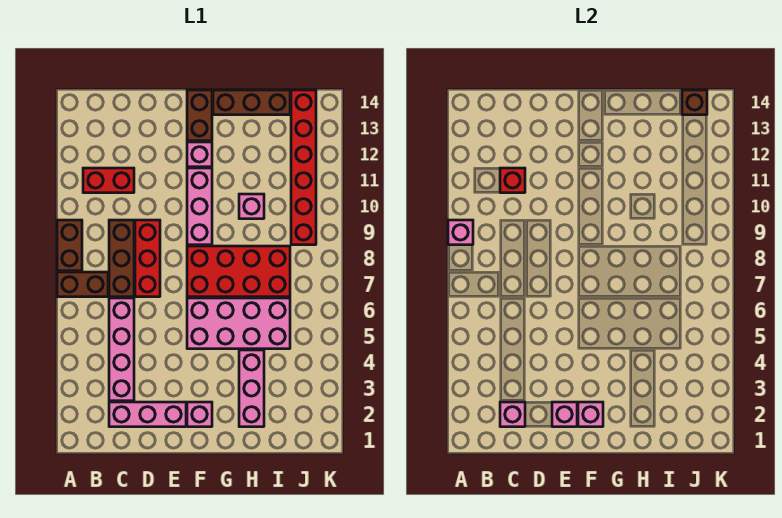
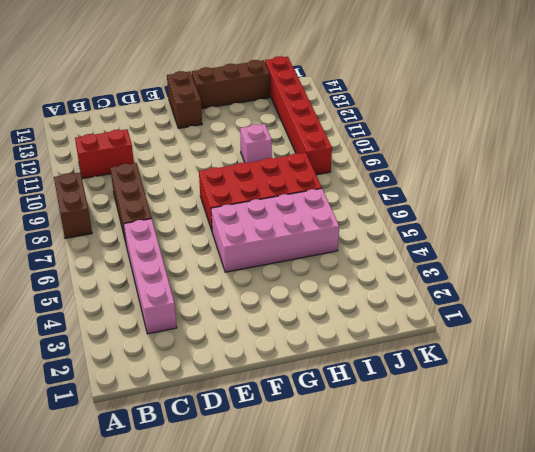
none -> brown 1x2 brick [57,272,108,297]
none -> pink 1x3 brick [109,402,186,427]
none -> red 1x3 brick [135,220,160,297]

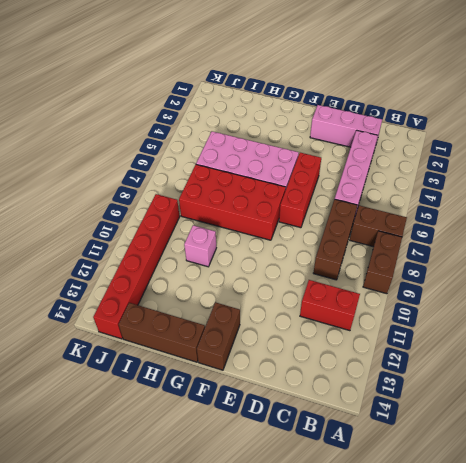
red 1x3 brick [279,153,321,228] -> red 1x3 brick moved to [135,220,160,297]
none -> pink 1x1 brick [187,402,212,427]
none -> pink 1x3 brick [187,168,212,245]
none -> pink 1x1 brick [187,142,212,167]

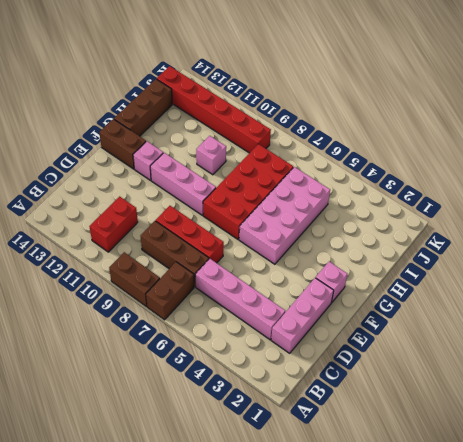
none -> pink 1x3 brick [239,350,264,427]
none -> pink 1x1 brick [448,220,473,245]
none -> pink 1x1 brick [500,402,525,427]

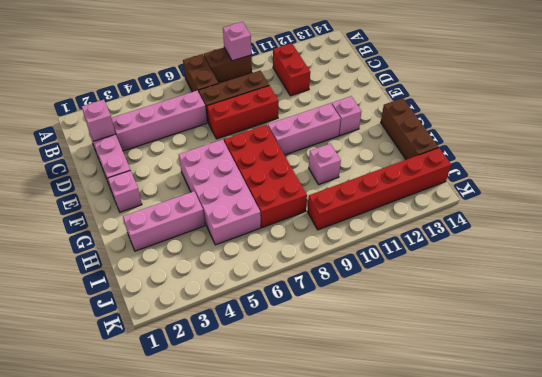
none -> brown 1x2 brick [187,90,212,141]
none -> red 1x1 brick [500,168,525,193]
none -> pink 1x1 brick [552,402,577,427]

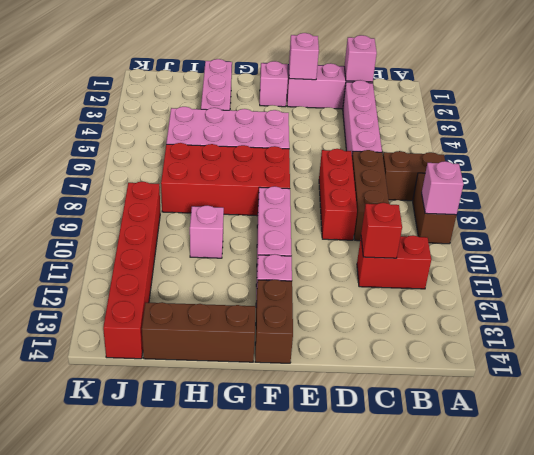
none -> pink 1x1 brick [578,402,603,427]
none -> brown 1x1 brick [682,90,707,115]

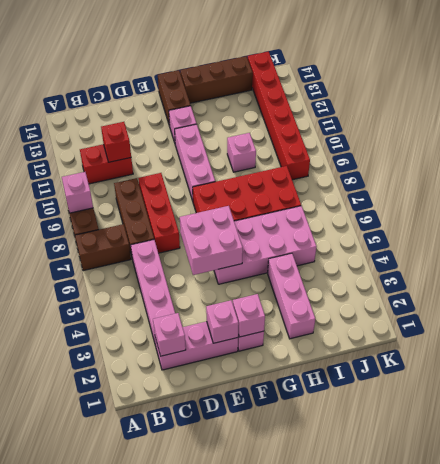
pink 2x2 brick [180,206,243,275] -> none
none -> brown 1x1 brick [682,90,707,115]

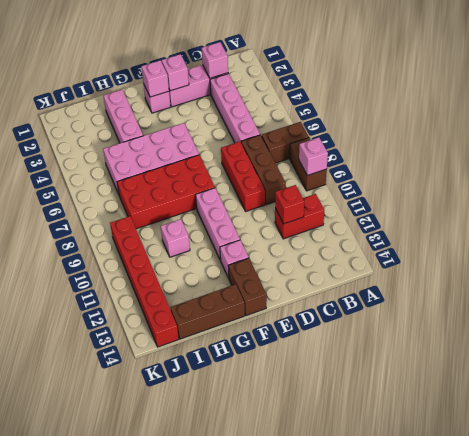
none -> brown 1x1 brick [682,90,707,115]

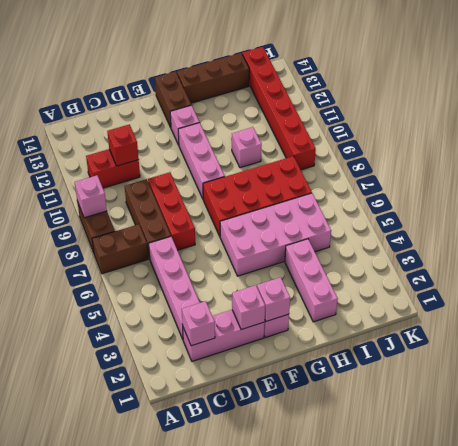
none -> brown 1x1 brick [682,90,707,115]

